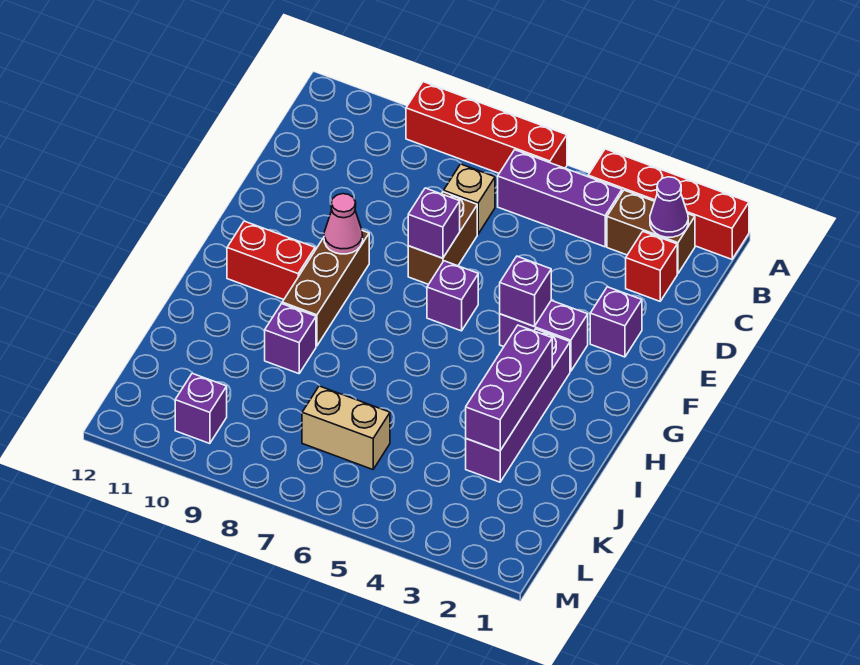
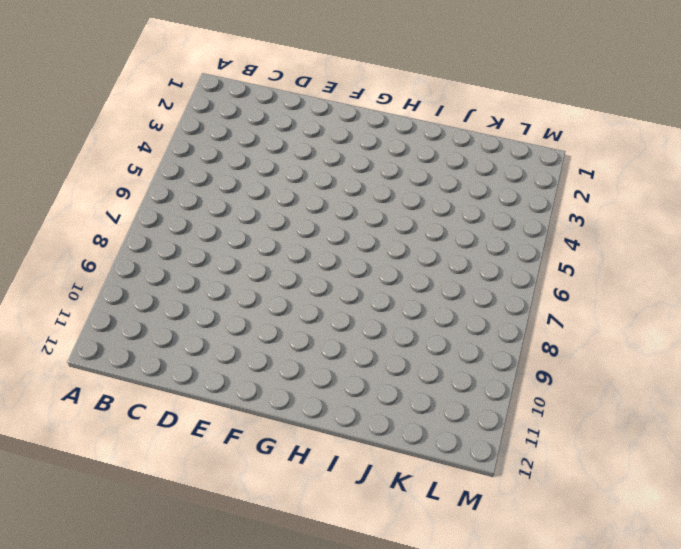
none -> red 1x4 brick [588,149,749,259]
none -> red 1x4 brick [406,82,567,173]
none -> brown 1x2 brick [607,190,695,274]

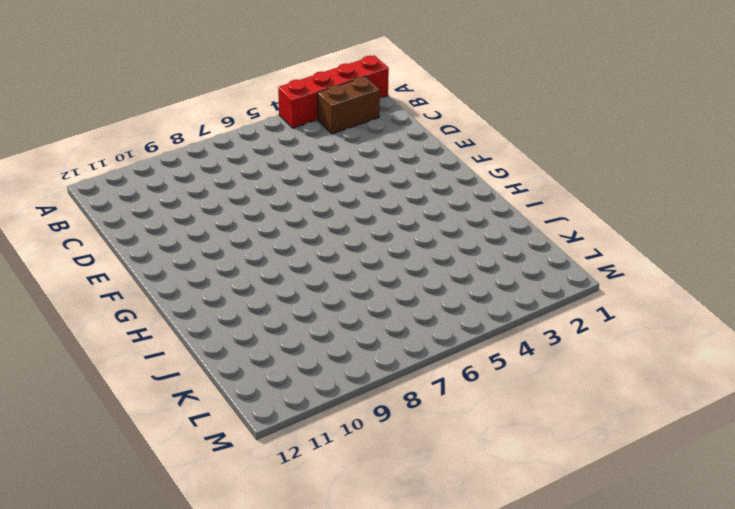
none -> red 1x4 brick [406,82,567,173]
none -> purple 1x3 brick [498,150,622,247]
none -> red 1x1 brick [626,232,677,301]

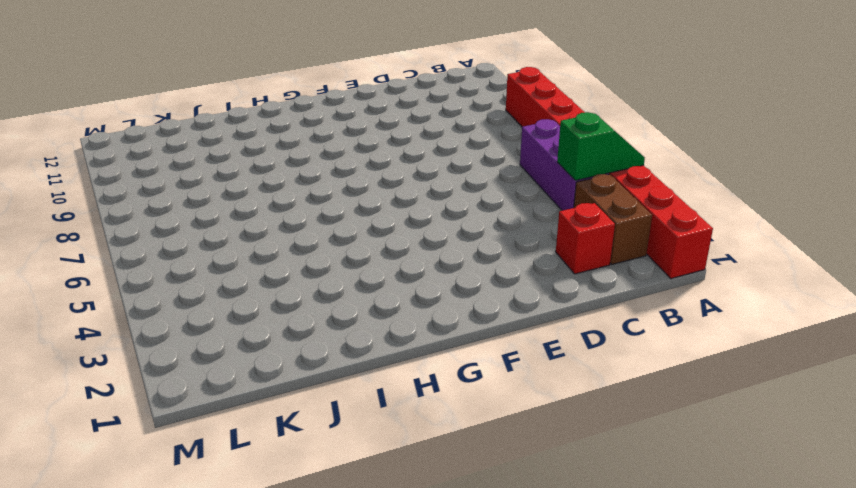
green 1x2 slope [557,112,645,180] -> none
none -> tan 1x1 brick [444,164,495,234]
none -> brown 1x2 brick [408,192,477,284]
none -> purple 1x1 brick [590,287,642,357]

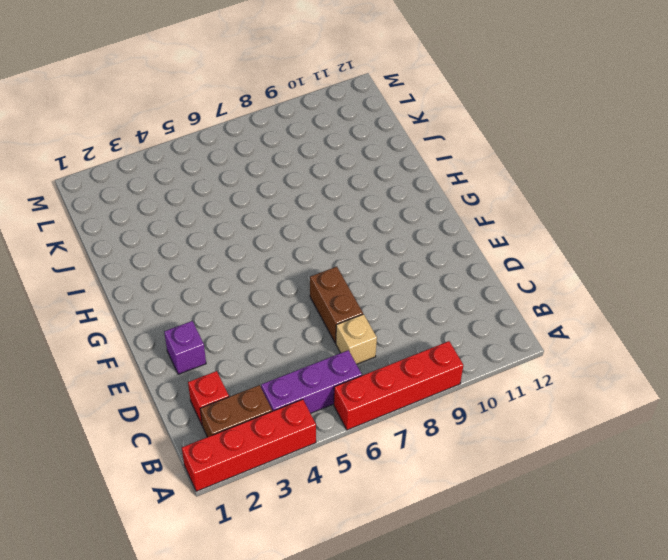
none -> purple 1x2 brick [500,300,588,371]
none -> purple 1x1 brick [427,261,478,331]
none -> brown 1x3 brick [282,231,369,346]

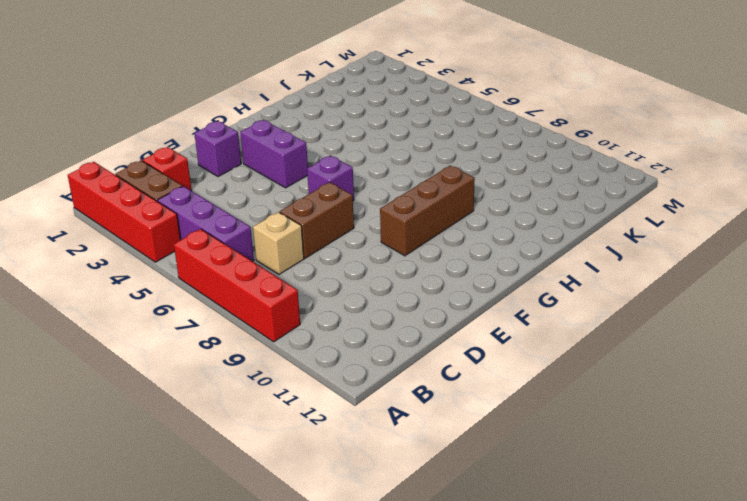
none -> purple 1x4 brick [466,329,570,482]
none -> red 1x2 brick [227,221,315,299]
none -> purple 1x1 brick [265,304,316,374]

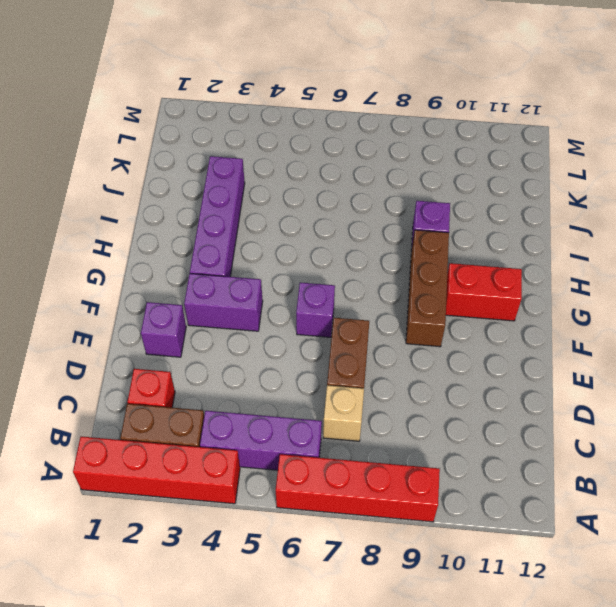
none -> tan 1x2 brick [302,386,390,470]
none -> purple 1x1 brick [175,373,227,444]
none -> purple 1x1 cone [650,177,688,237]

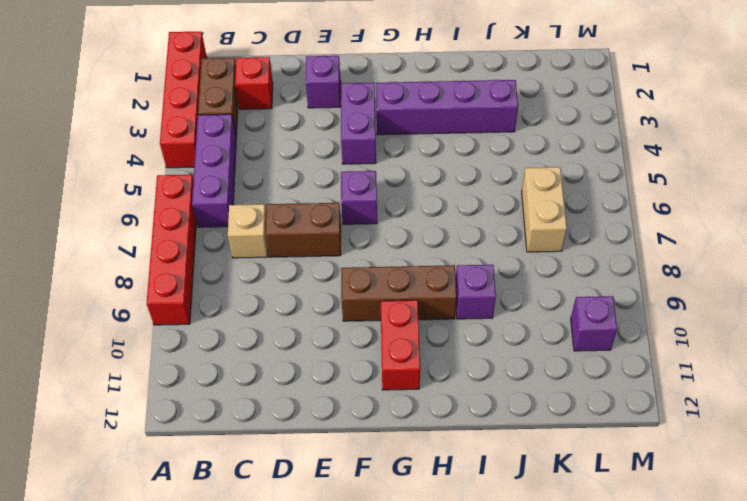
none -> purple 1x1 cone [650,177,688,237]
none -> purple 1x1 brick [408,188,460,258]
none -> purple 1x1 brick [500,256,551,326]

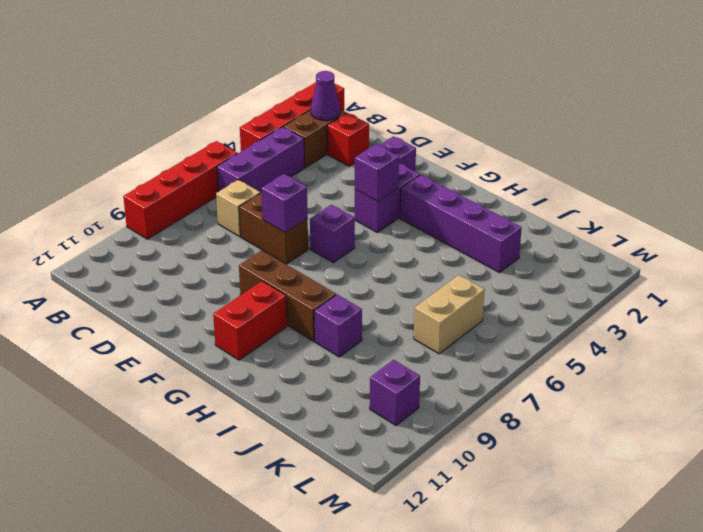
none -> pink 1x1 cone [324,194,363,254]
none -> purple 1x3 brick [466,325,552,451]

